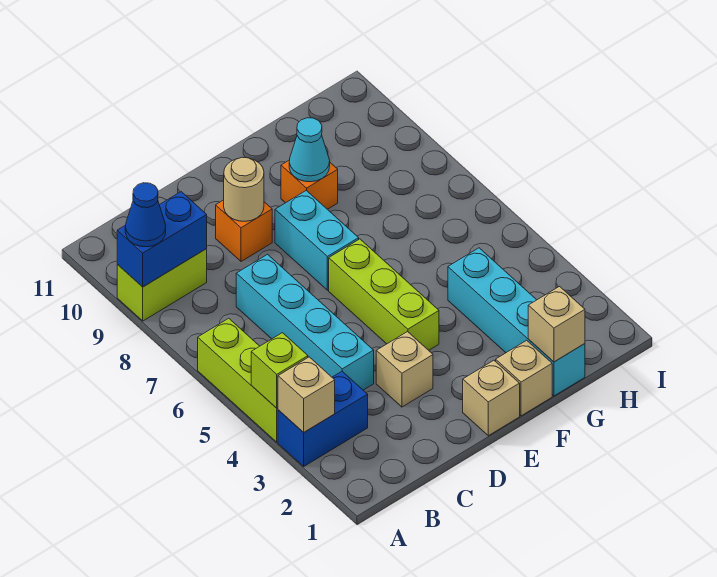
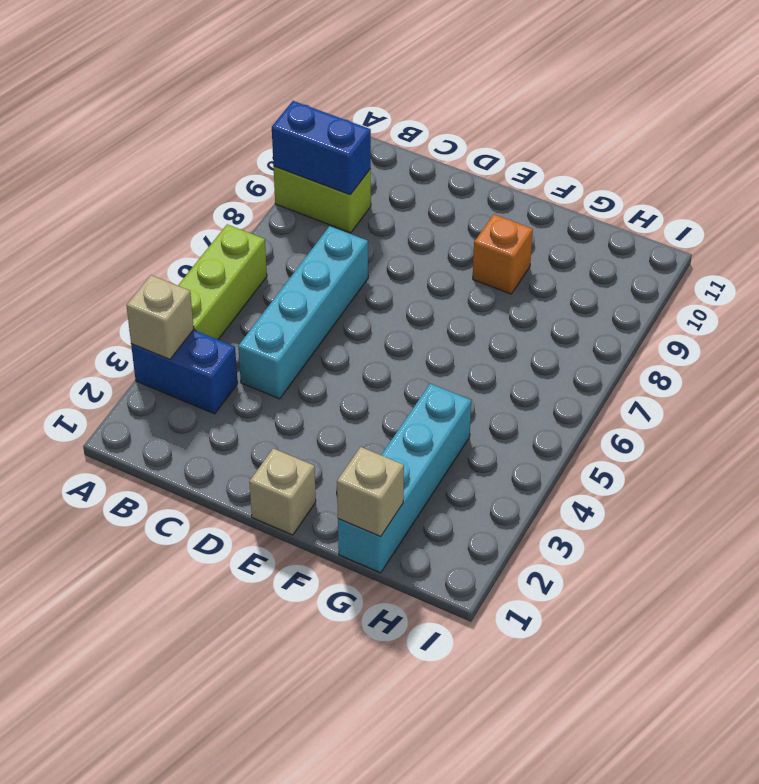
none -> tan 1x1 brick [376,332,433,407]
none -> orange 1x1 brick [216,200,272,261]
none -> lime 1x3 brick [329,239,439,350]

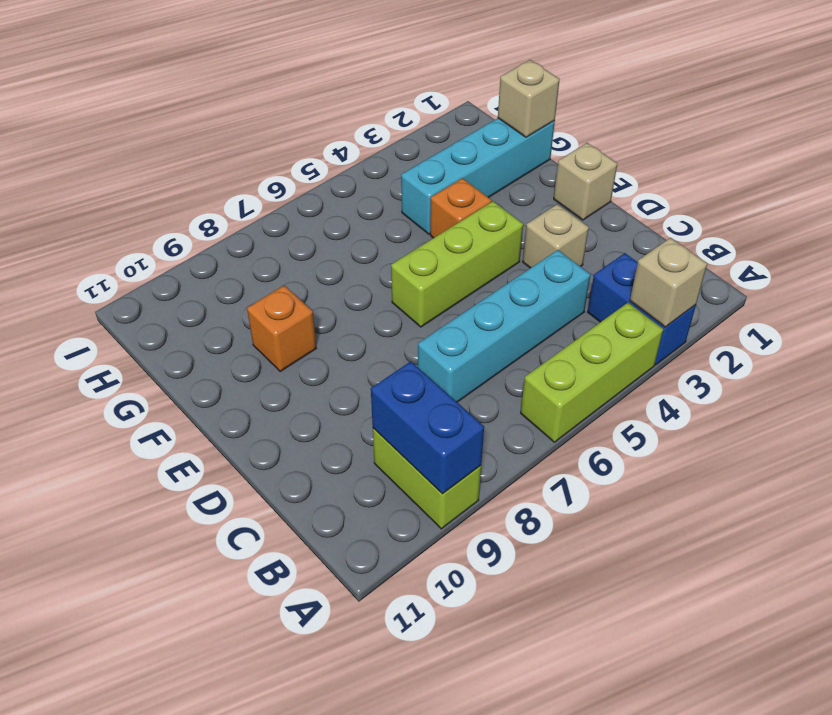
orange 1x1 brick [430,178,492,238] -> orange 1x1 brick moved to [216,200,272,261]
none -> cyan 1x2 brick [275,190,359,290]
none -> tan 1x1 brick [496,340,552,416]
none -> lime 1x1 brick [251,333,308,408]

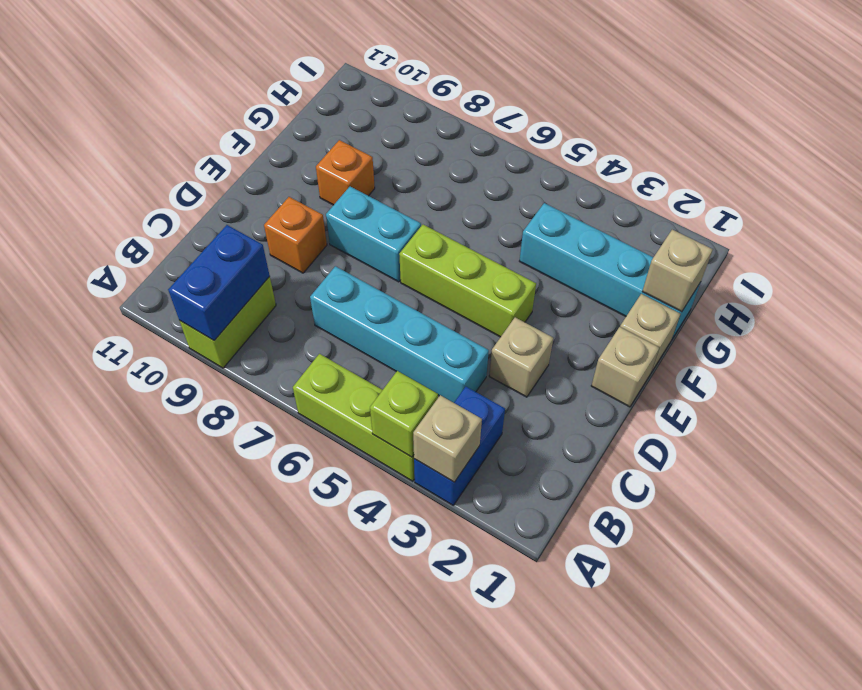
none -> tan 1x1 round brick [224,157,264,221]
none -> cyan 1x1 cone [289,118,330,182]
none -> blue 1x1 cone [125,183,166,247]

